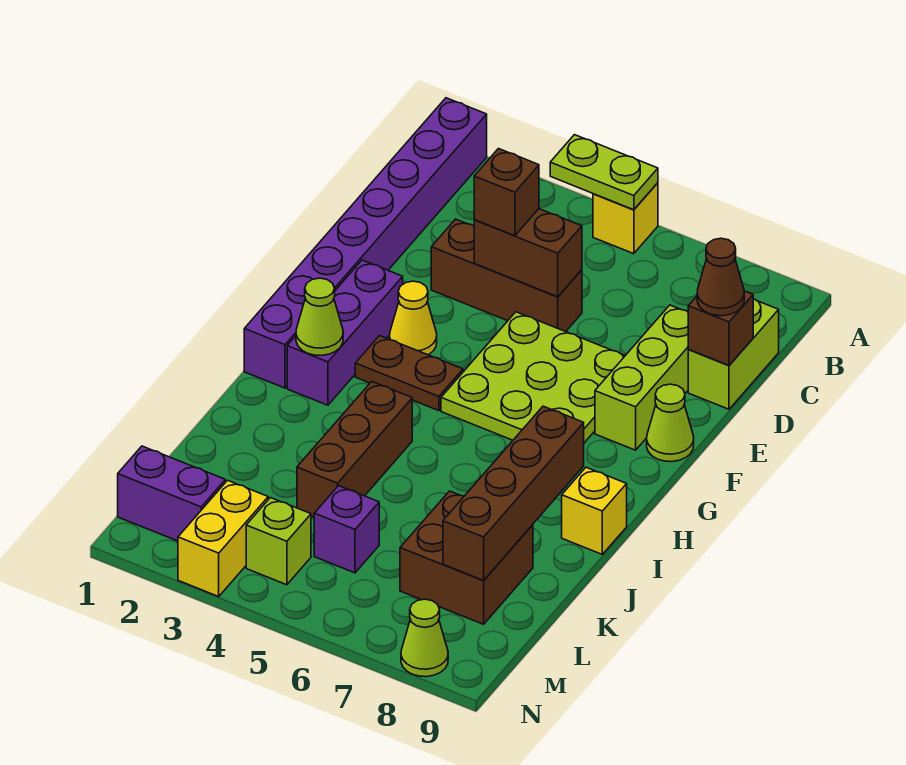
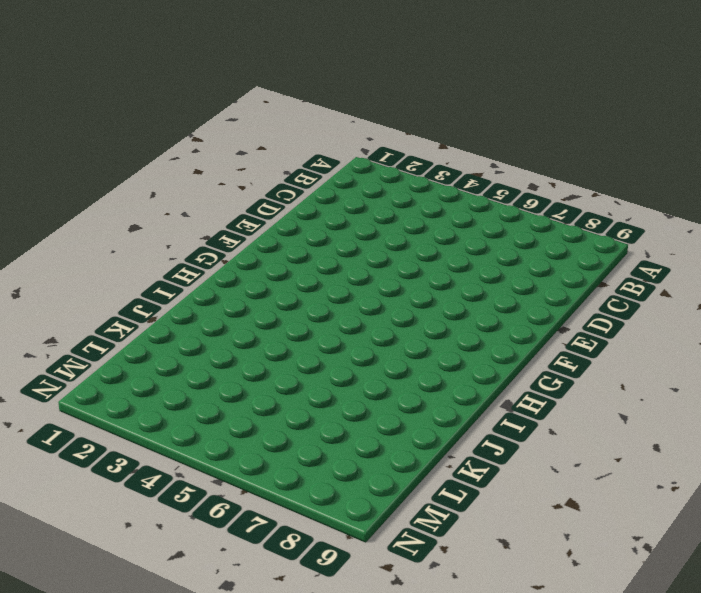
none -> purple 1x8 brick [244,98,487,388]
none -> yellow 1x1 brick [593,183,658,254]
none -> lime 1x2 brick [688,299,779,409]

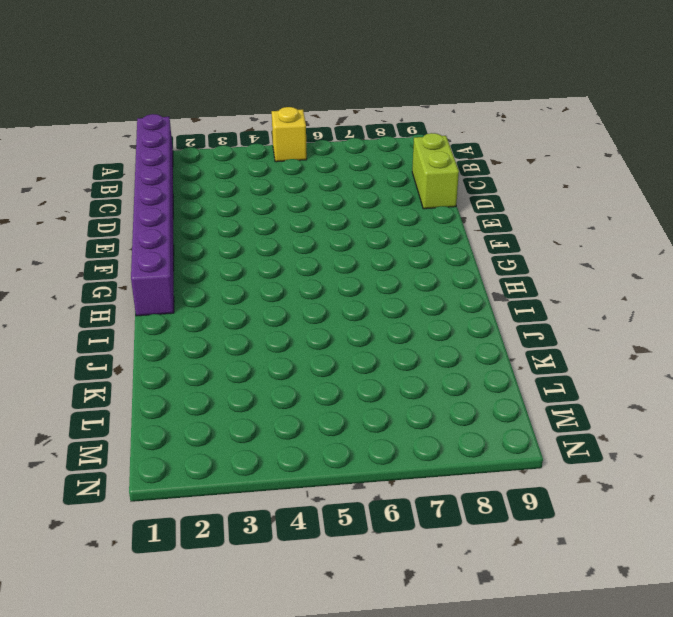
none -> brown 1x3 brick [431,219,582,332]
none -> lime 1x3 brick [595,305,689,450]
none -> lime 3x3 plate [441,312,625,443]

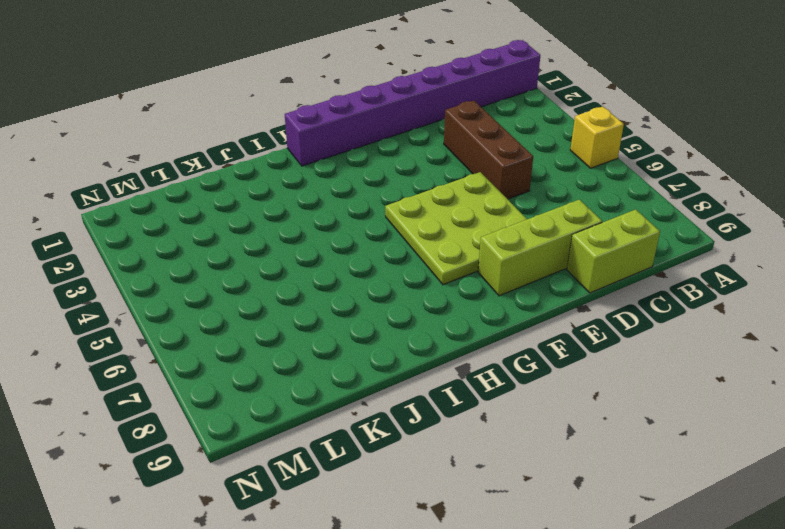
none -> purple 1x3 brick [287,260,403,405]
none -> yellow 1x1 cone [390,281,437,355]
none -> lime 1x1 cone [647,384,694,462]

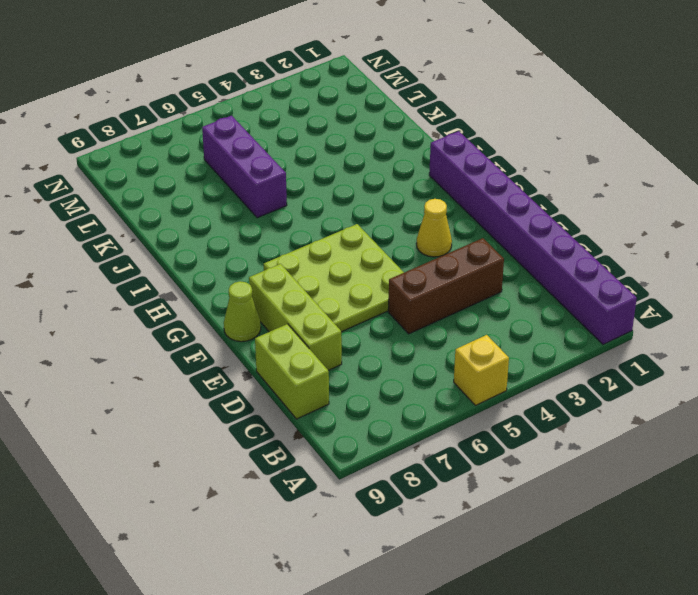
purple 1x3 brick [202,116,287,218] -> purple 1x3 brick moved to [287,260,403,405]
none -> brown 1x2 plate [355,336,463,411]
none -> brown 1x3 brick [297,382,412,517]
none -> yellow 1x1 brick [562,467,627,554]

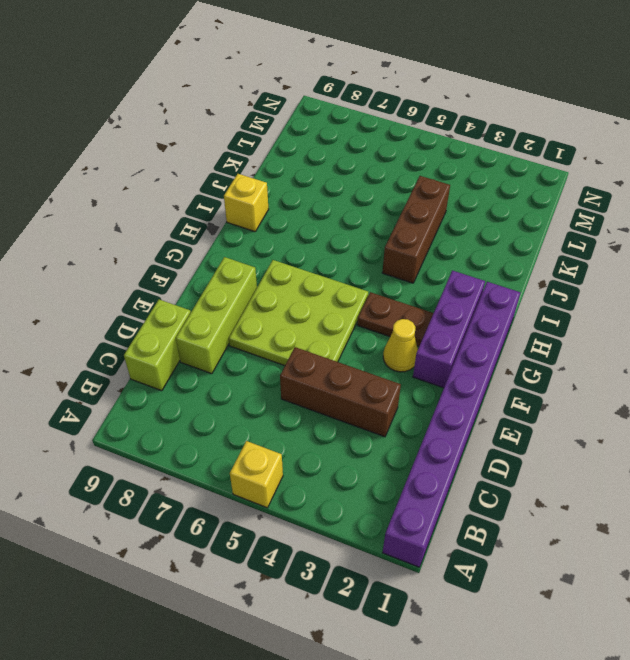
none -> lime 1x1 cone [647,384,694,462]
none -> brown 2x2 brick [400,491,533,624]
none -> purple 1x1 brick [314,486,379,573]

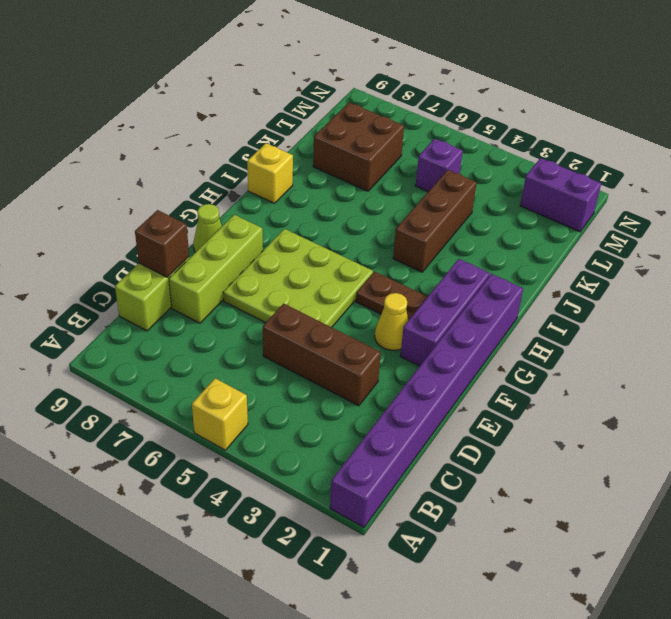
none -> yellow 1x2 brick [178,480,268,597]
none -> lime 1x1 brick [246,498,311,585]
none -> lime 1x1 cone [401,599,448,677]

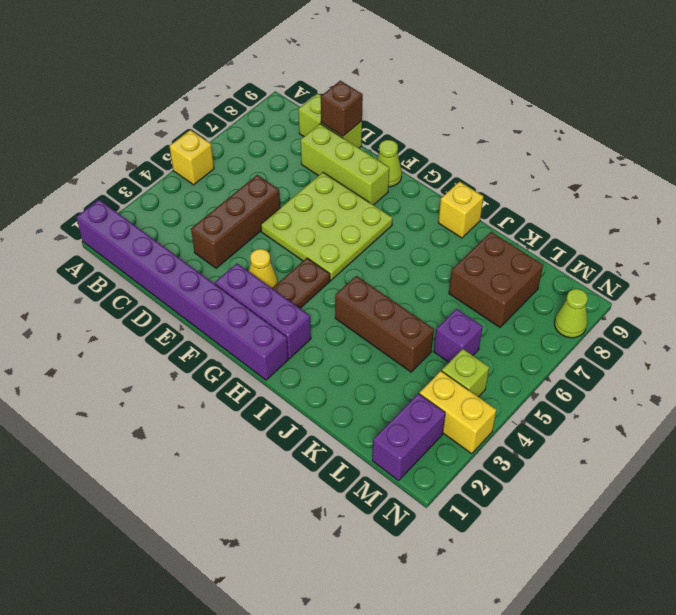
none -> lime 1x2 plate [550,135,658,210]
none -> brown 1x2 brick [474,209,582,297]
none -> lime 1x1 cone [296,278,343,356]

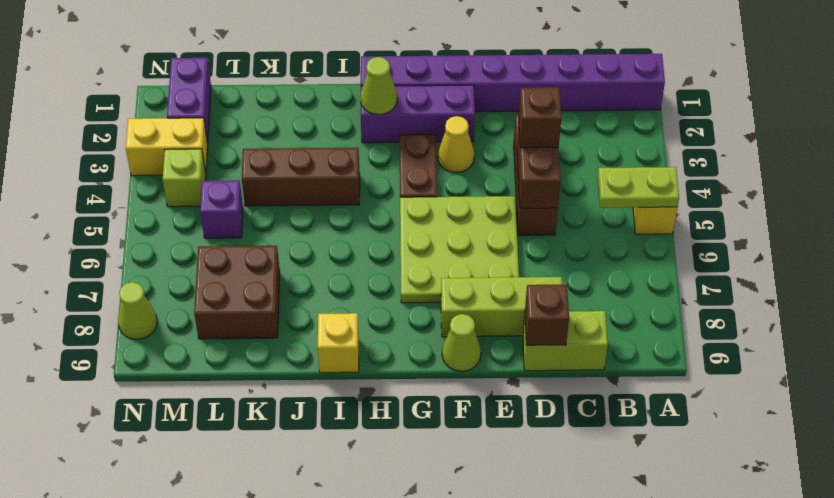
lime 1x2 plate [597,167,679,208] -> lime 1x2 plate turned to [550,135,658,210]
none -> brown 1x4 brick [443,406,584,580]
none -> brown 1x1 cone [697,238,744,316]

